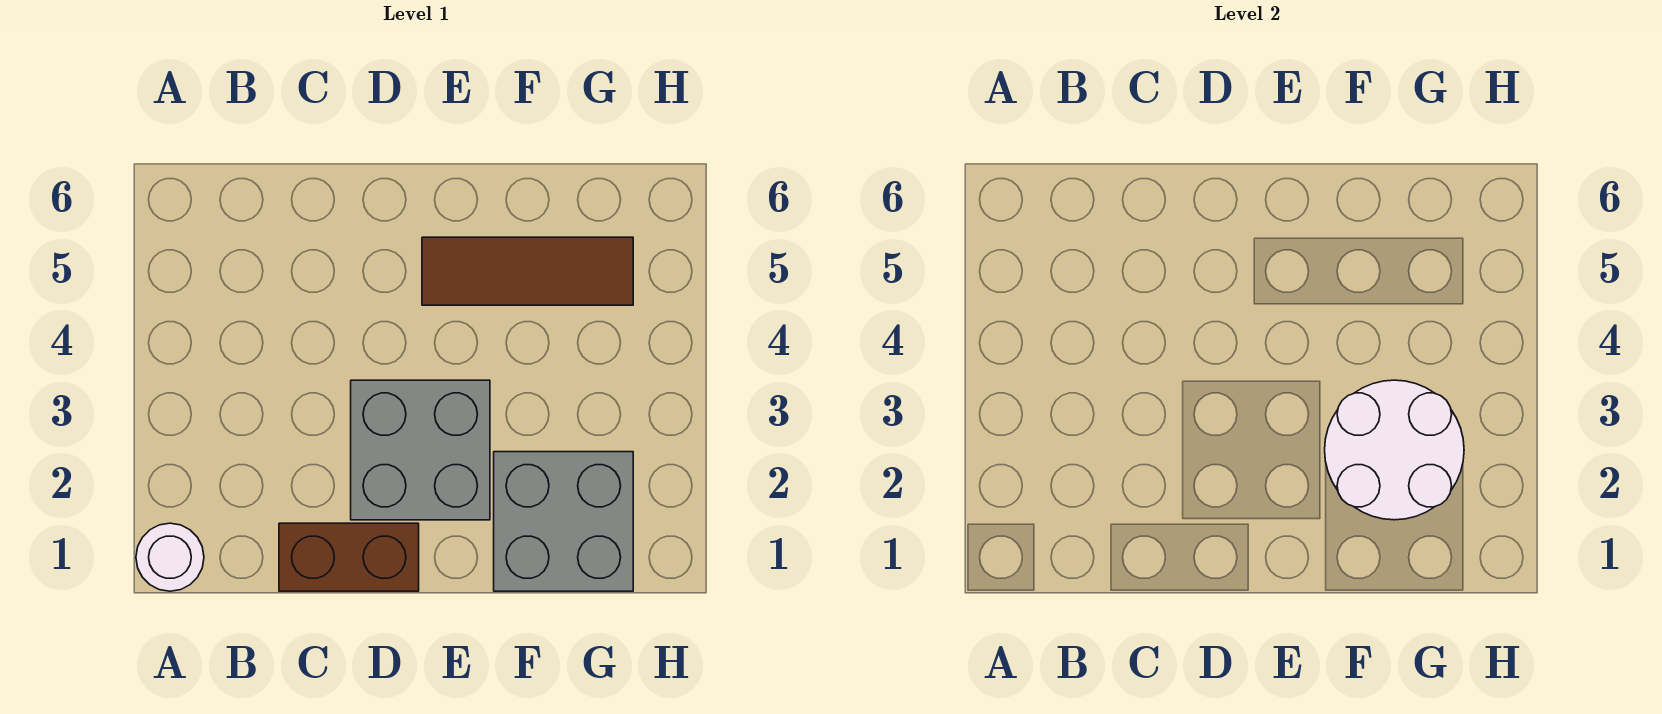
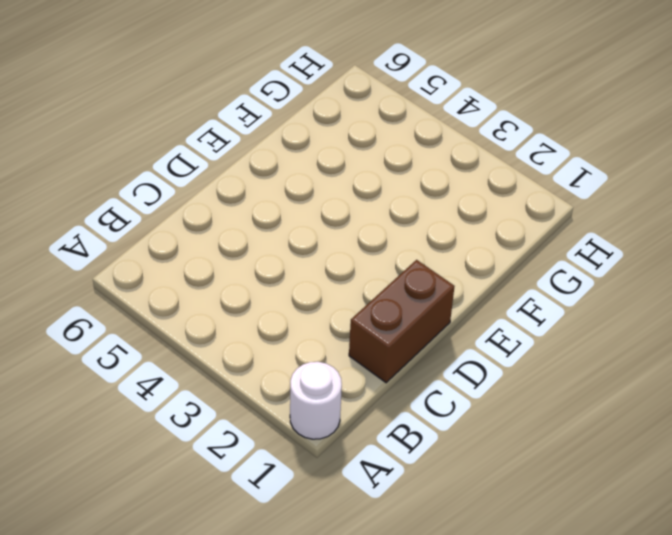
none -> grey 2x2 brick [351,380,490,520]
none -> brown 1x3 tile [422,237,633,305]

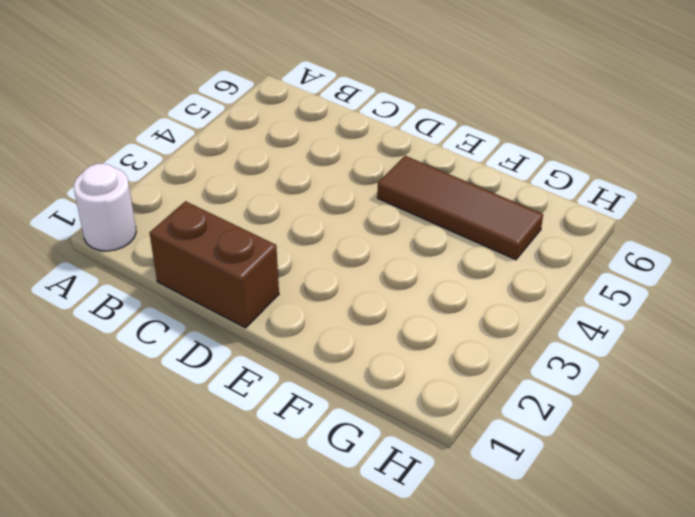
none -> grey 2x2 brick [351,380,490,520]
none -> grey 2x2 brick [494,452,633,591]

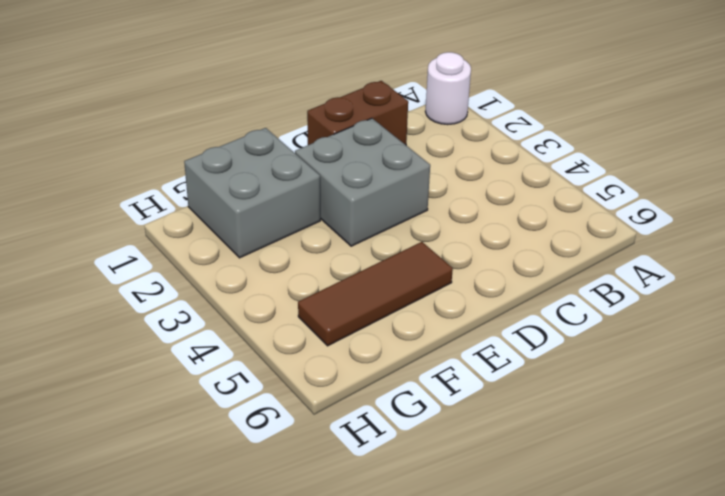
none -> white 2x2 round brick [1325,380,1464,520]

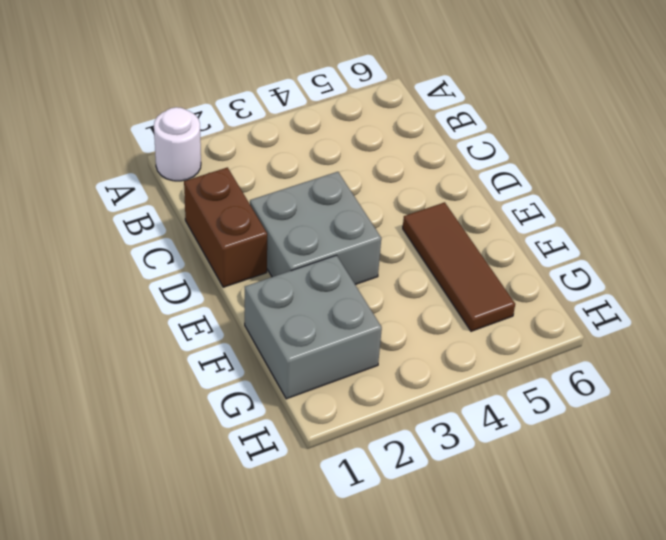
none -> white 2x2 round brick [1325,380,1464,520]

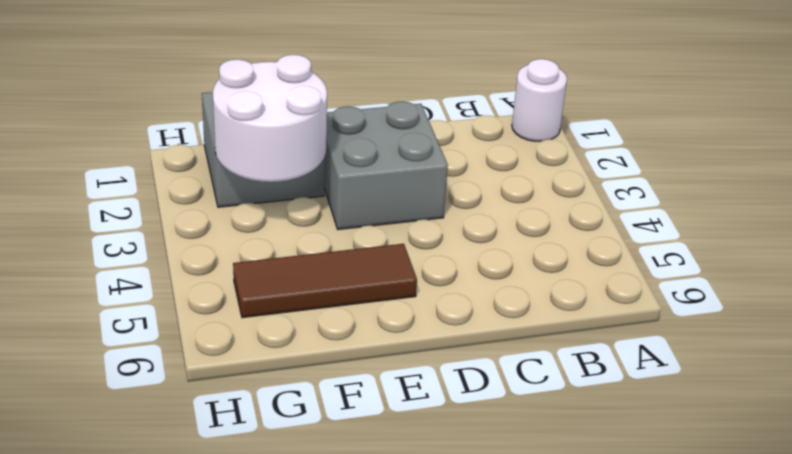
none -> brown 1x2 brick [279,523,419,591]

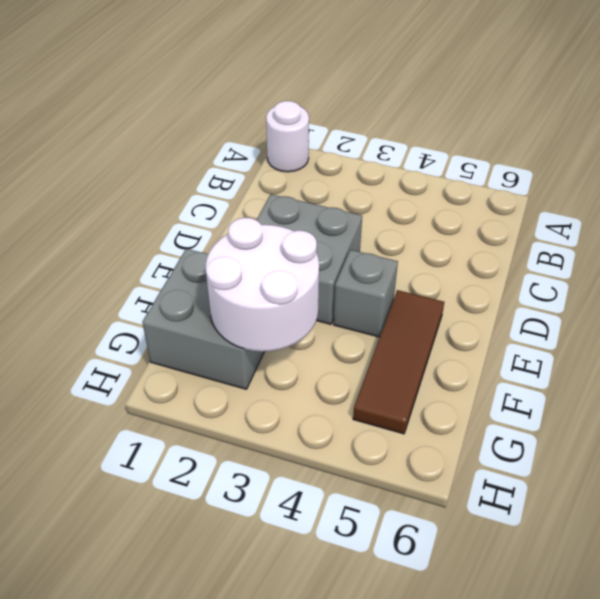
grey 1x1 brick [334,250,398,337] -> none
none -> brown 1x2 brick [279,523,419,591]

